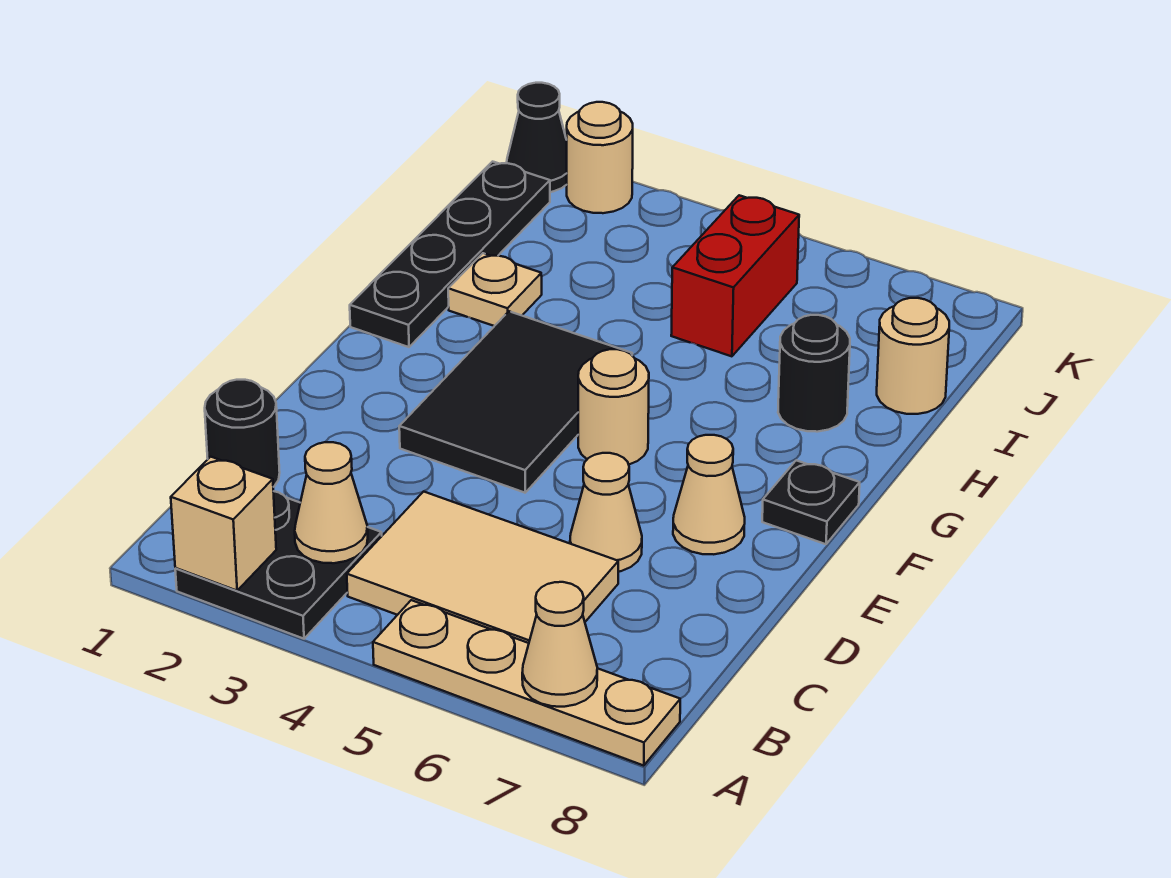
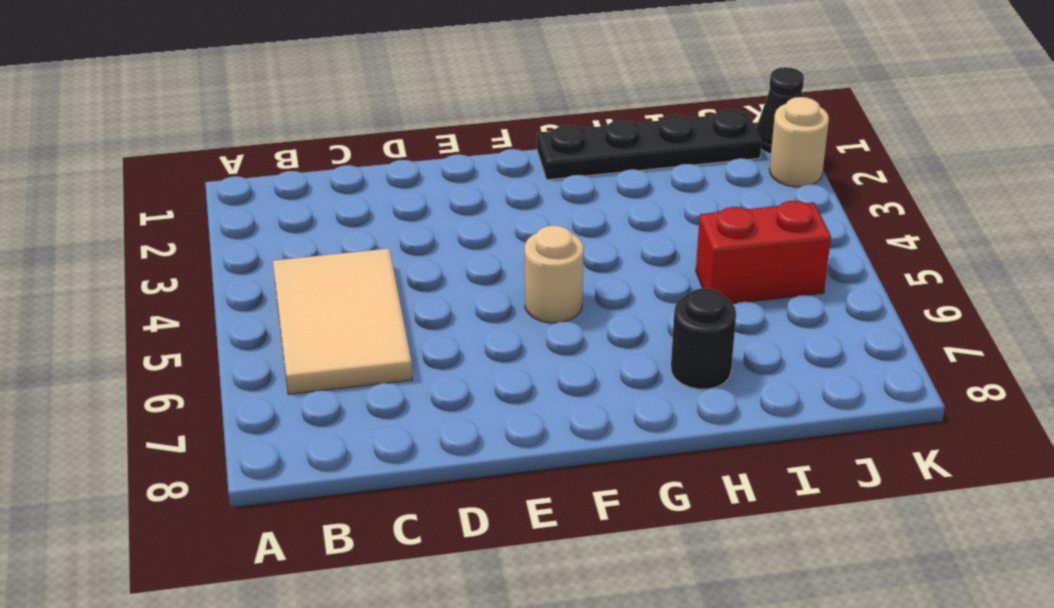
none -> black 2x2 plate [175,491,382,639]
none -> tan 1x4 plate [373,600,680,766]
none -> black 1x1 round brick [205,380,280,487]

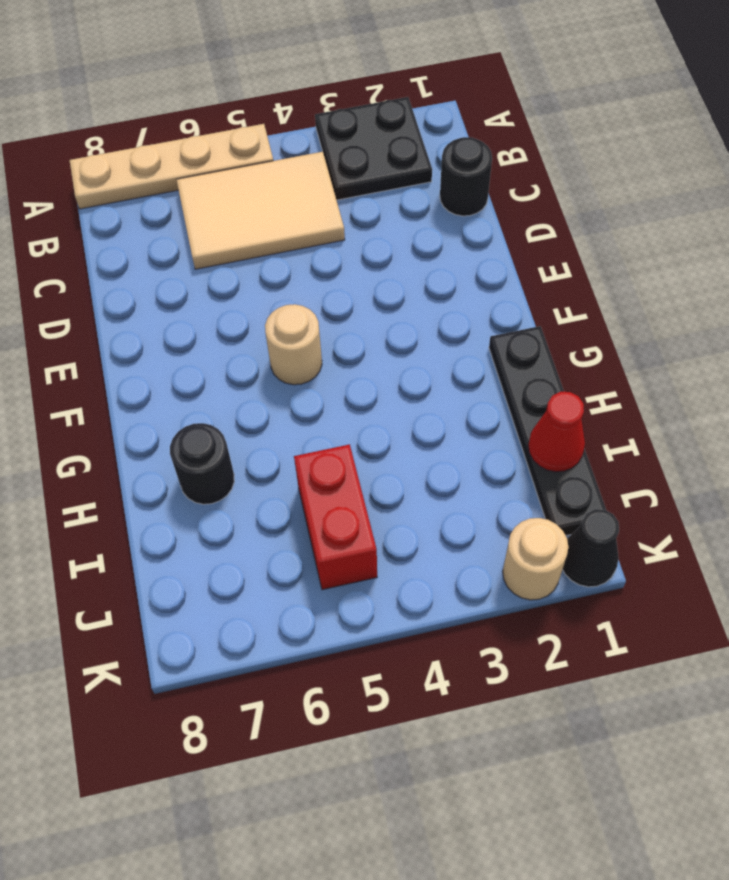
red 1x1 cone [528,392,585,472] -> none
none -> tan 1x1 cone [570,453,642,572]
none -> black 2x3 tile [399,311,632,493]
none -> tan 1x1 cone [673,435,745,554]

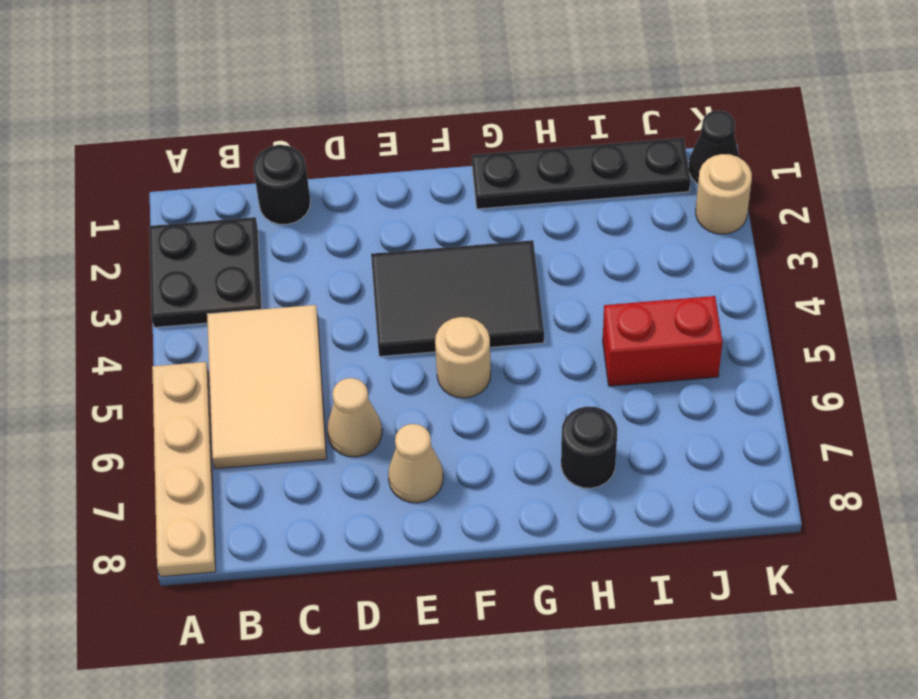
none -> black 1x1 plate [762,460,860,544]
none -> tan 1x1 plate [448,253,542,326]
none -> tan 1x1 round brick [877,298,949,414]

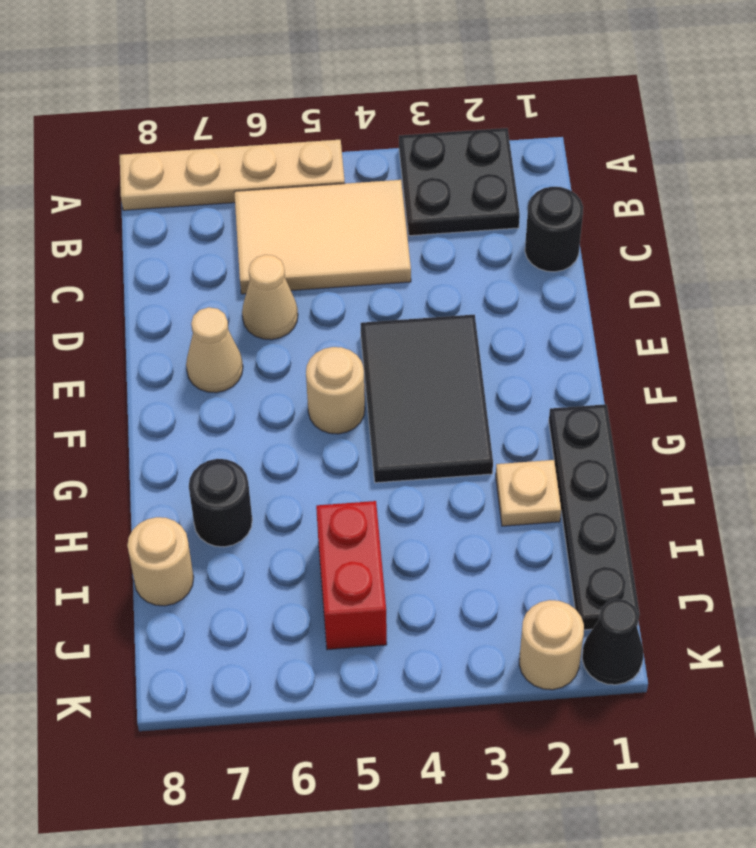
none -> black 1x1 plate [762,460,860,544]
none -> tan 1x1 brick [171,457,276,591]
none -> tan 1x1 cone [522,582,597,707]

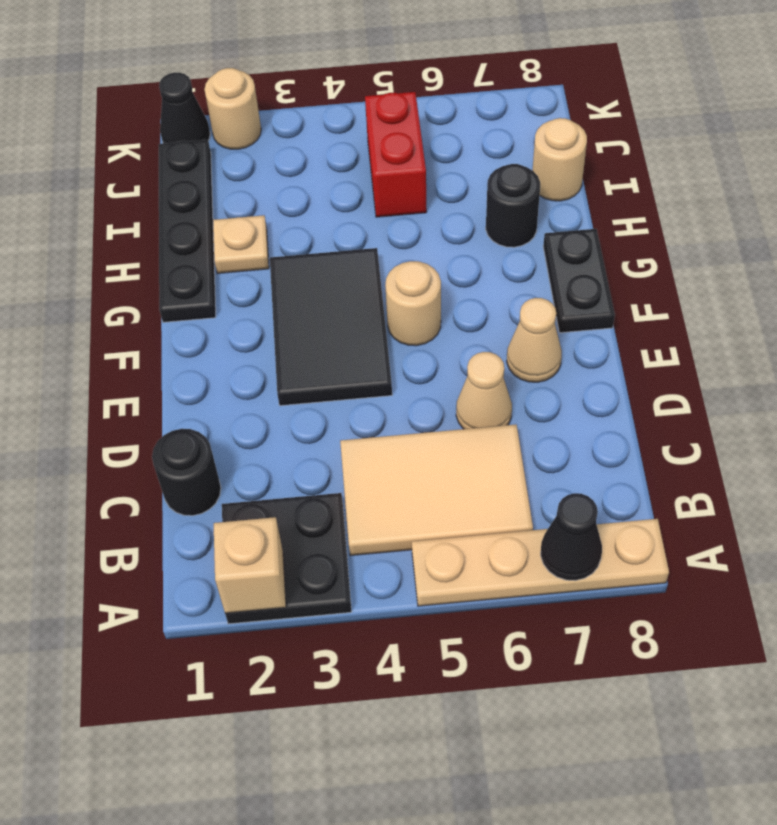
black 1x1 cone [541,493,602,581] -> tan 1x1 cone [522,582,597,707]
black 1x2 plate [543,229,615,333] -> black 1x1 plate [762,460,860,544]
none -> tan 1x1 cone [295,442,368,563]

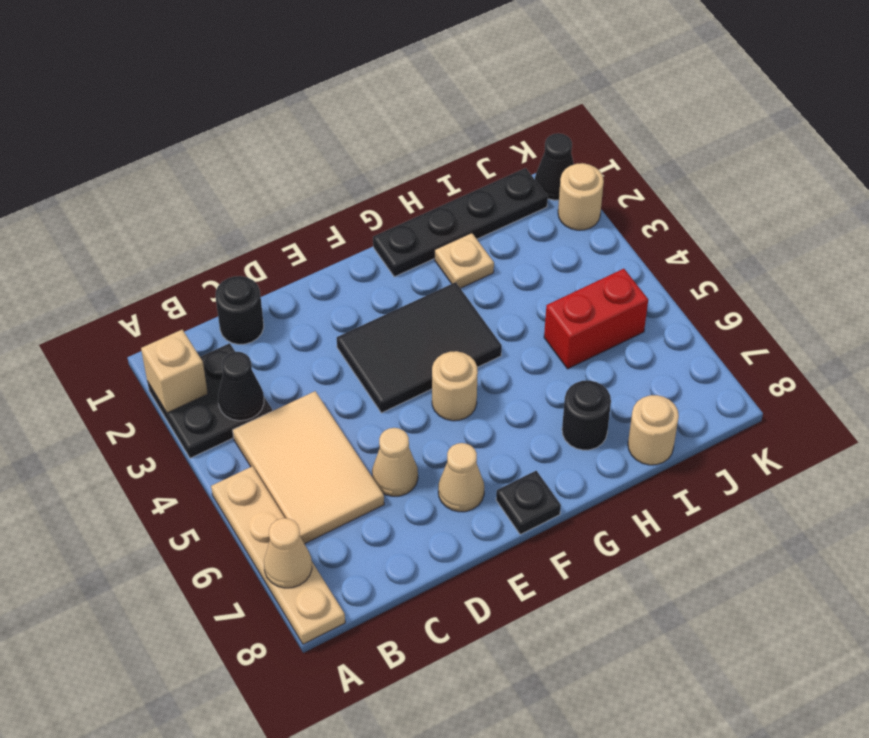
black 1x1 cone [218,352,264,421] -> tan 1x1 cone [295,442,368,563]

